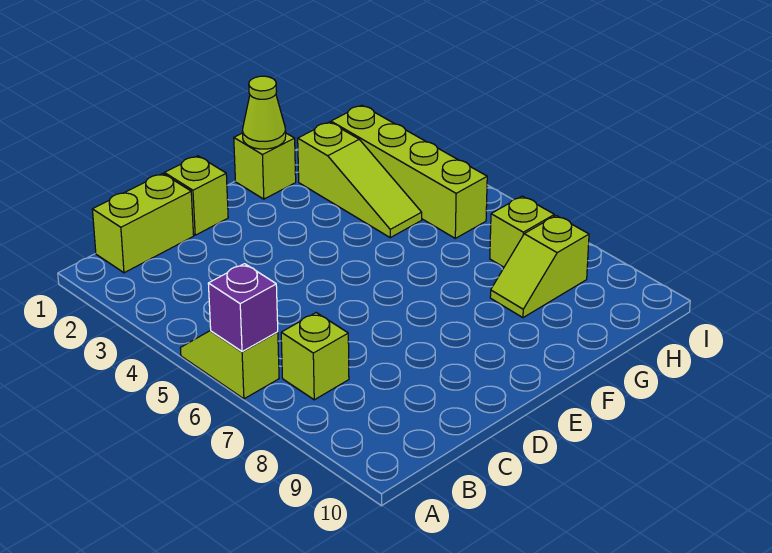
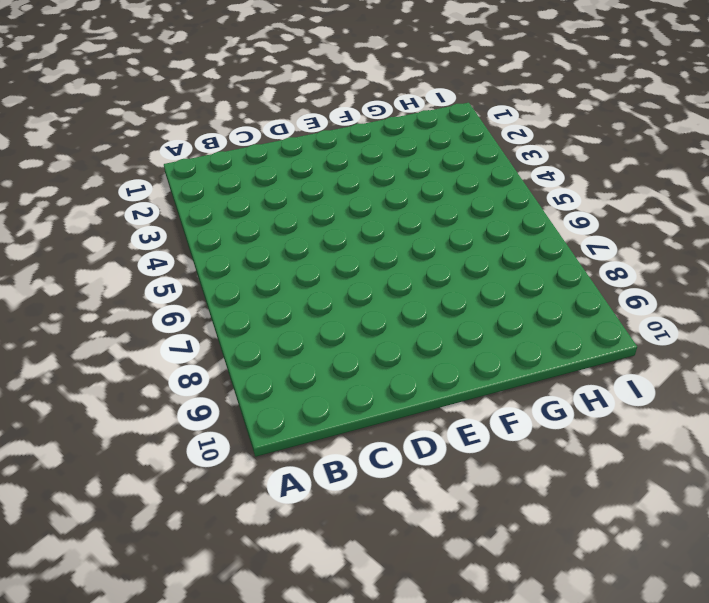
none -> lime 1x2 slope [180,330,279,399]
none -> lime 1x2 brick [92,173,194,273]

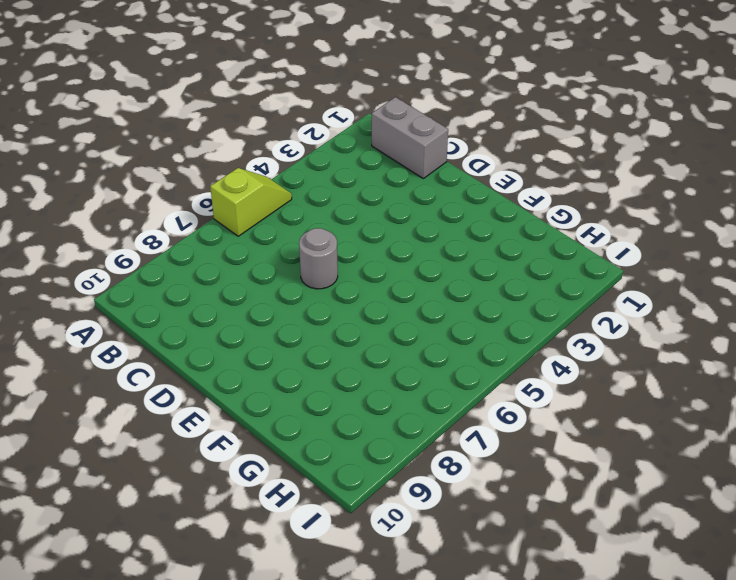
grey 1x2 brick [372,97,448,178] -> lime 1x2 brick [92,173,194,273]
grey 1x1 round brick [299,228,338,289] -> none
none -> lime 1x1 brick [281,313,349,400]
none -> lime 1x1 brick [164,156,228,235]

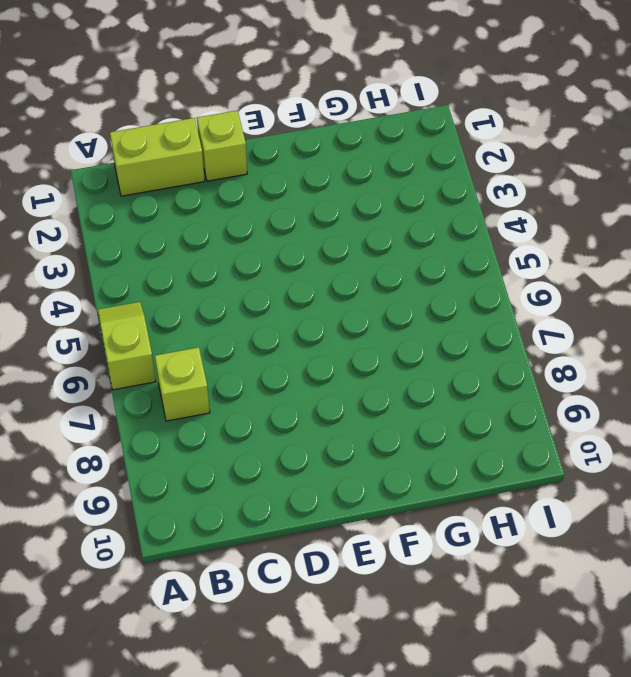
none -> lime 1x1 brick [234,133,296,199]
none -> lime 1x3 slope [298,122,422,238]

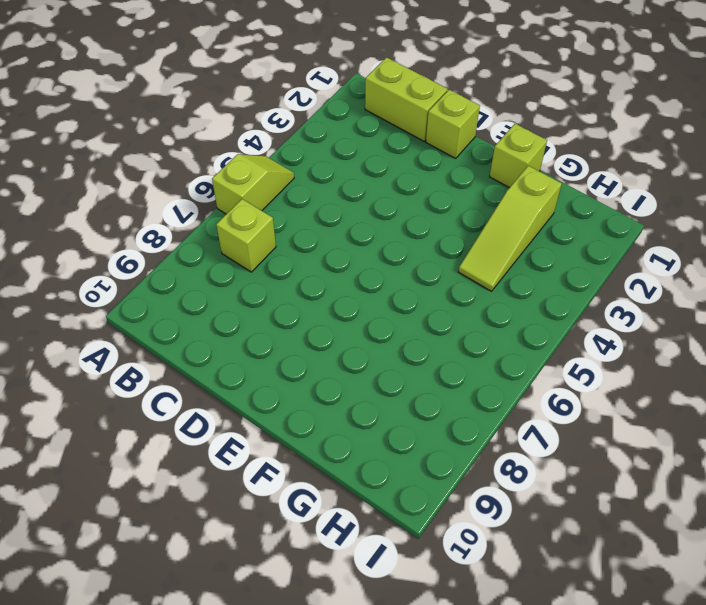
none -> lime 1x2 slope [490,216,589,318]
none -> lime 1x4 brick [331,105,487,238]

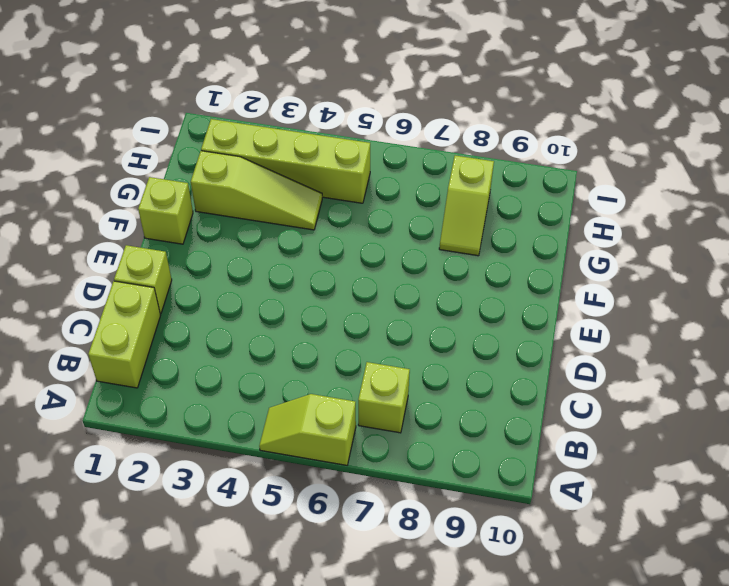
none -> lime 1x1 brick [490,196,554,267]
none -> purple 1x1 brick [208,264,278,352]

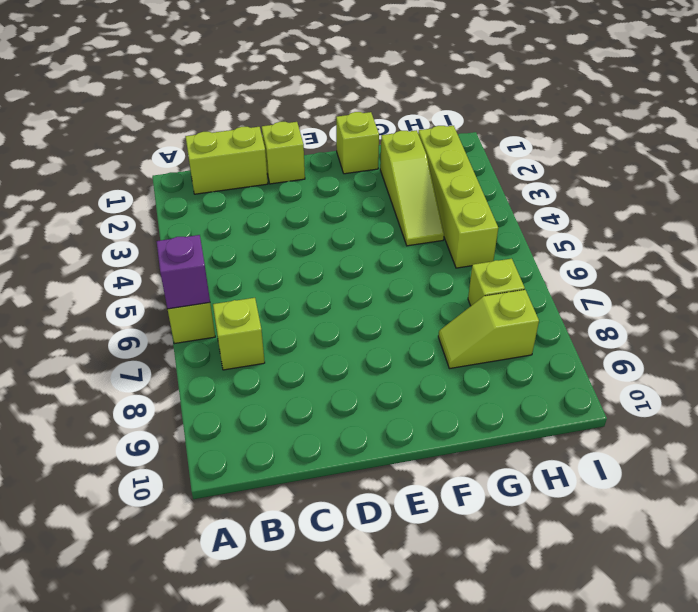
none -> lime 1x1 cone [242,76,286,149]

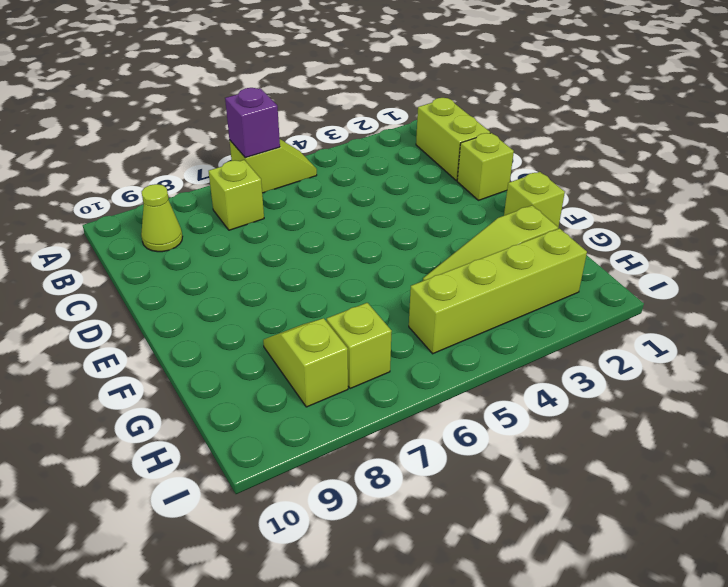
lime 1x1 cone [141,184,183,252] -> lime 1x1 cone moved to [242,76,286,149]

